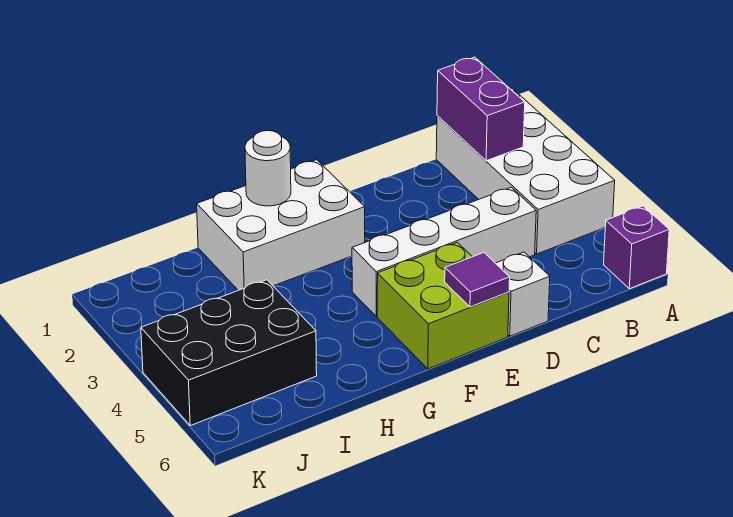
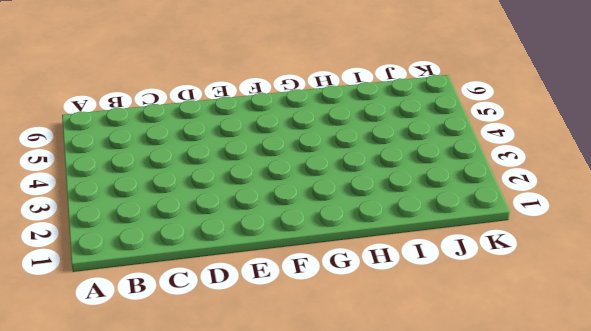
none -> white 2x4 brick [436,88,615,254]
none -> purple 1x1 brick [604,206,669,289]

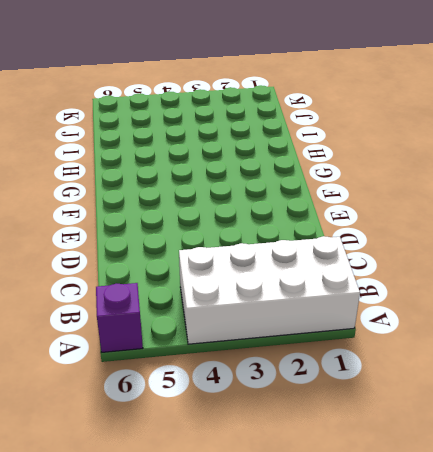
none -> white 1x4 brick [352,187,536,316]
none -> white 1x1 brick [496,252,550,336]

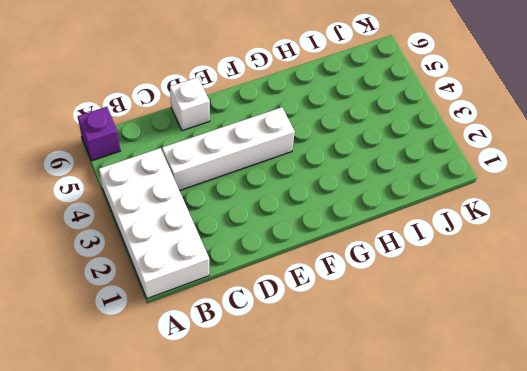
none -> lime 2x2 brick [377,242,509,369]
none -> white 2x3 brick [197,160,365,290]

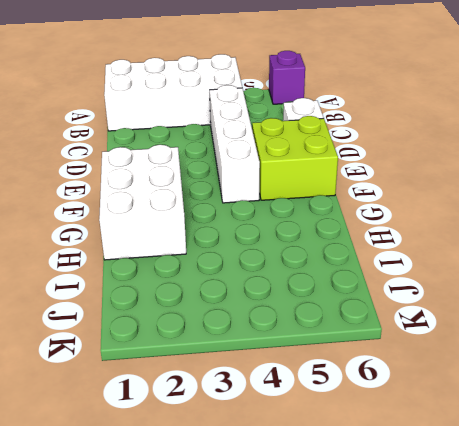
none -> black 2x3 brick [141,280,317,426]
none -> purple 1x2 brick [437,57,525,161]

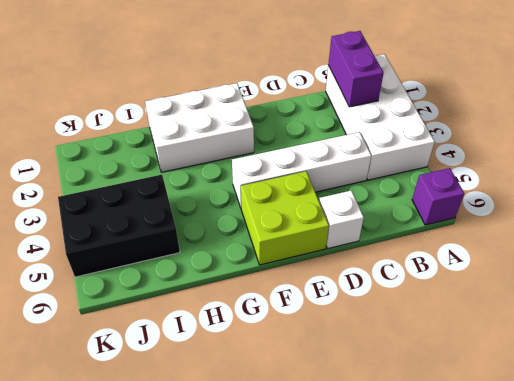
none -> purple 1x1 tile [445,253,510,307]
none -> white 1x1 round brick [245,131,291,206]

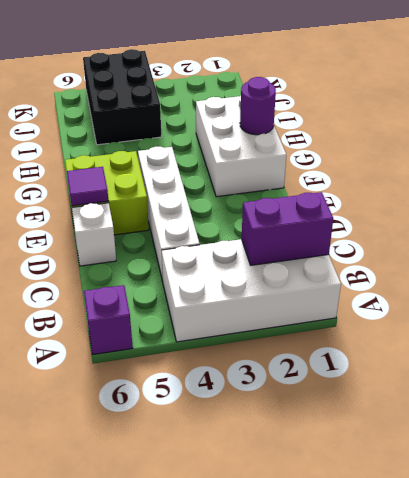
purple 1x1 round brick [240,77,276,135] -> white 1x1 round brick [245,131,291,206]

